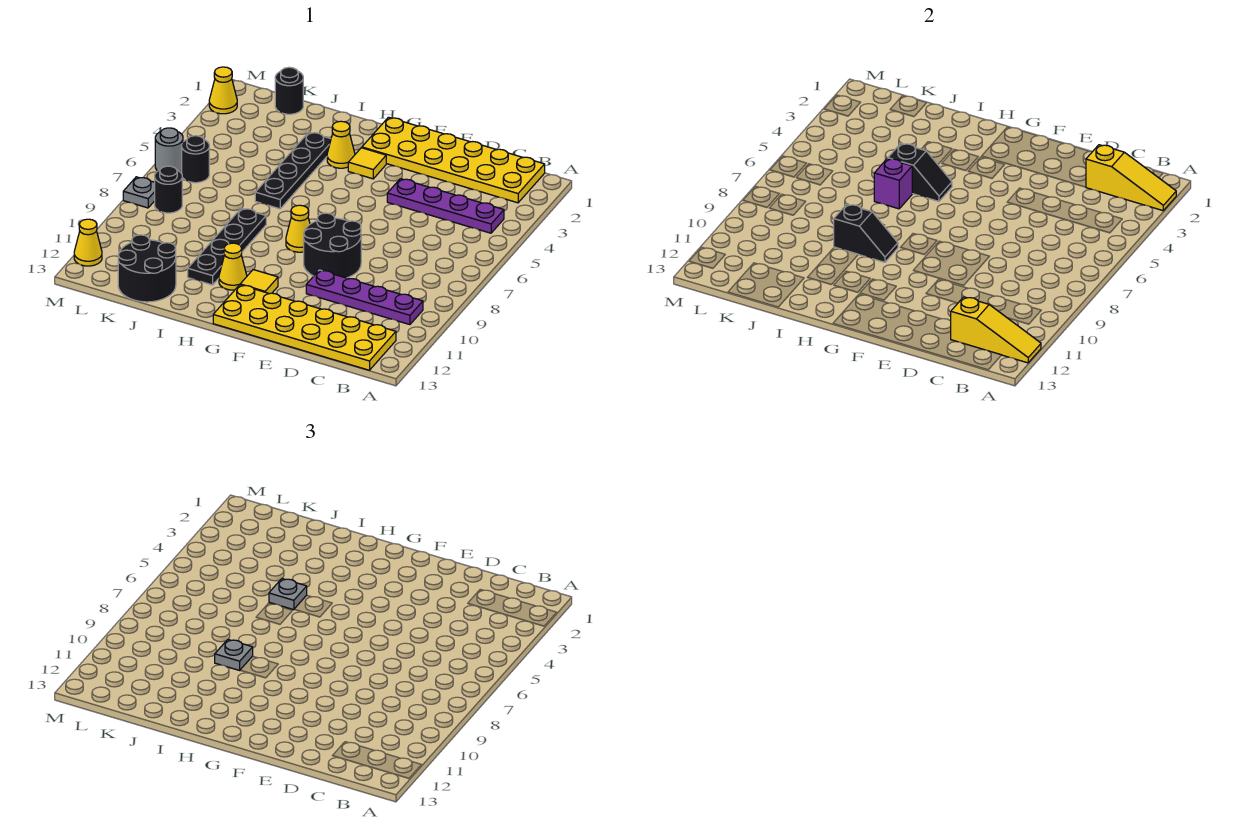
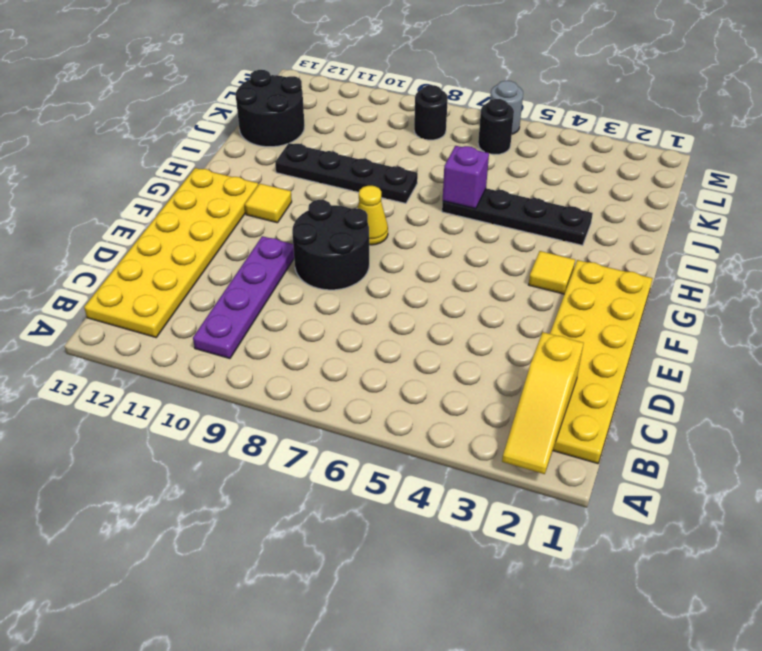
none -> purple 1x4 plate [387,179,504,233]
none -> yellow 1x1 cone [327,121,355,168]
none -> yellow 1x1 cone [219,243,247,290]

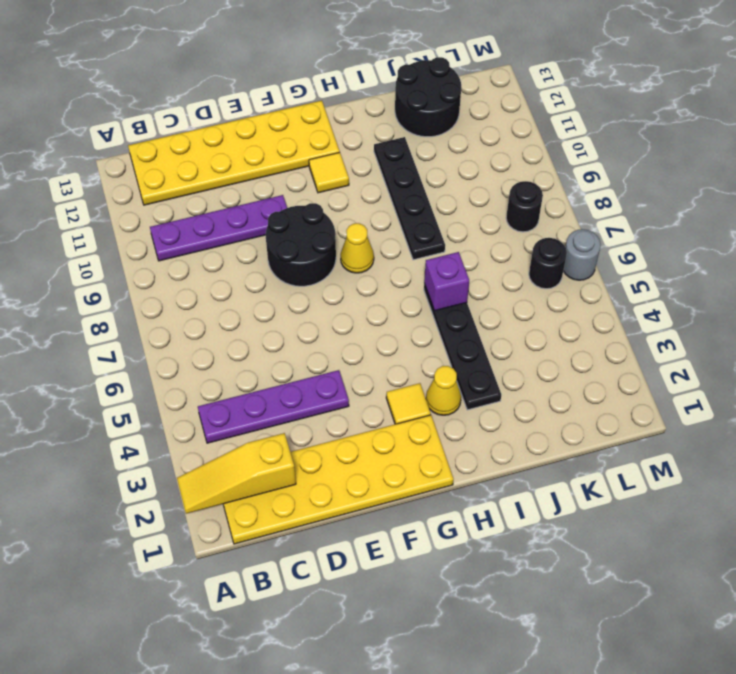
none -> yellow 1x1 cone [219,243,247,290]
none -> black 1x1 round brick [275,67,303,114]
none -> yellow 1x1 cone [209,67,237,114]

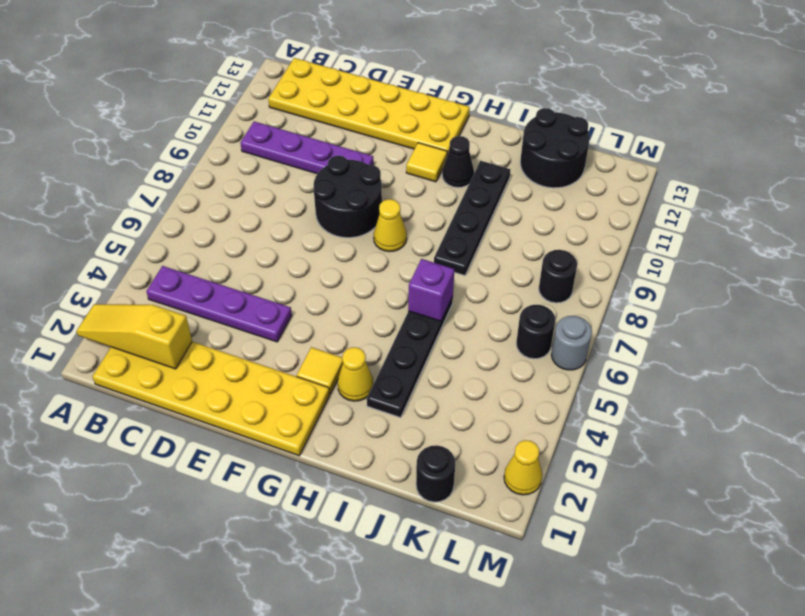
black 1x1 cone [442,136,474,188] -> yellow 1x1 cone [219,243,247,290]
none -> grey 1x1 plate [123,177,155,208]
none -> yellow 1x1 cone [74,219,102,266]
none -> yellow 1x3 slope [951,297,1041,363]

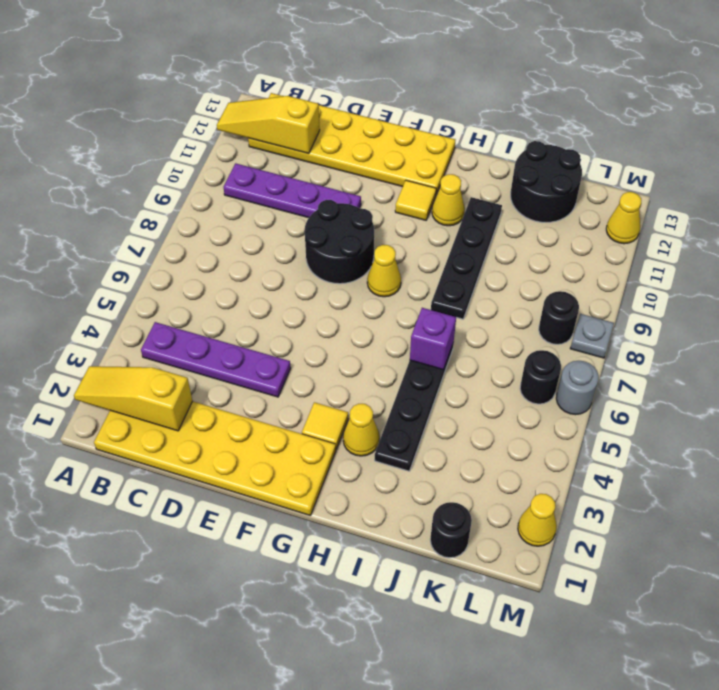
none -> black 1x2 slope [888,143,952,201]
none -> black 1x2 slope [834,204,898,262]
none -> grey 1x1 plate [269,579,307,610]

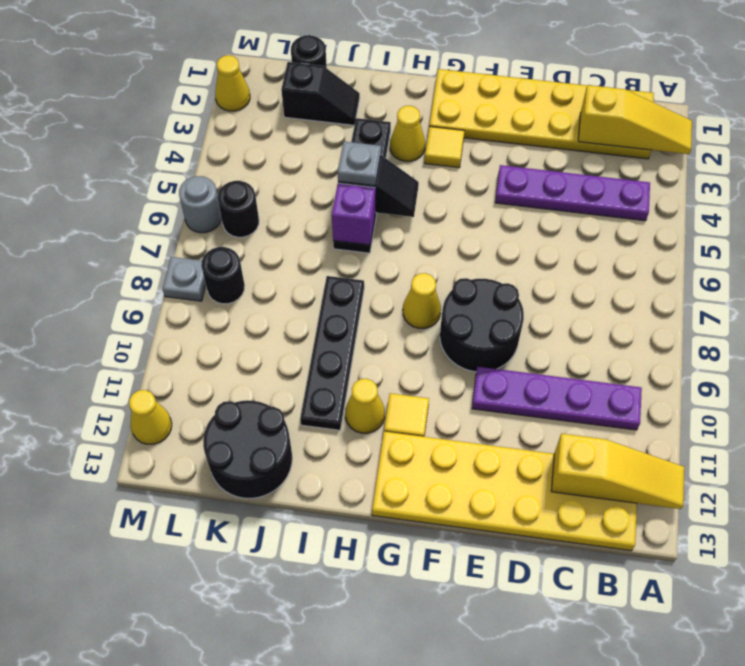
black 1x2 slope [281,62,360,125] -> black 1x2 slope moved to [834,204,898,262]
none -> grey 1x1 plate [215,640,253,670]

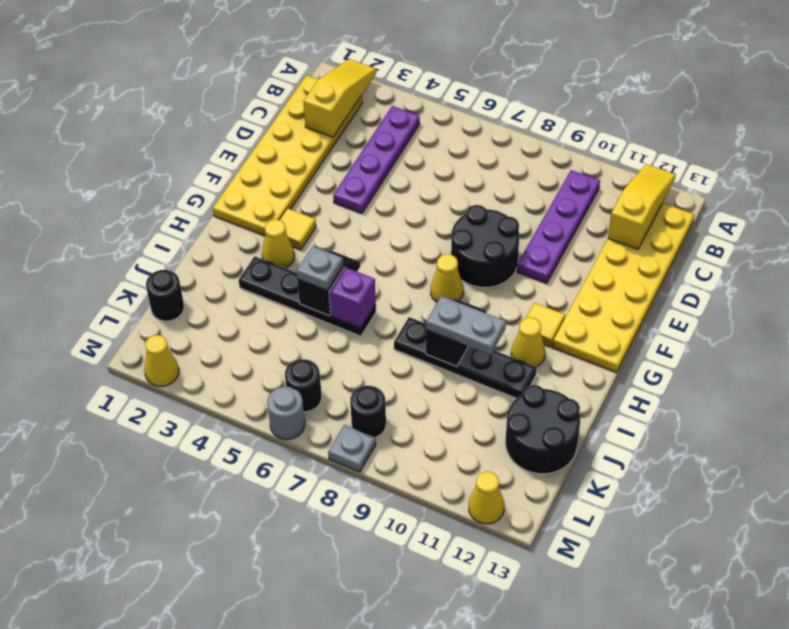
grey 1x2 plate [426,296,506,355] -> grey 1x1 plate [215,640,253,670]

